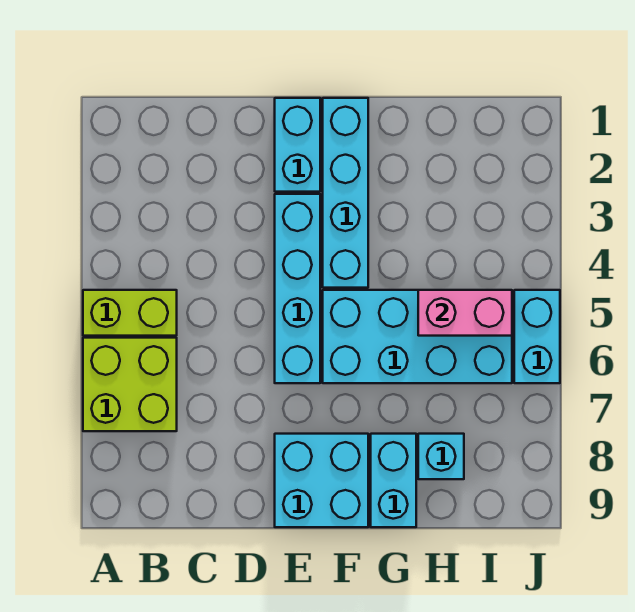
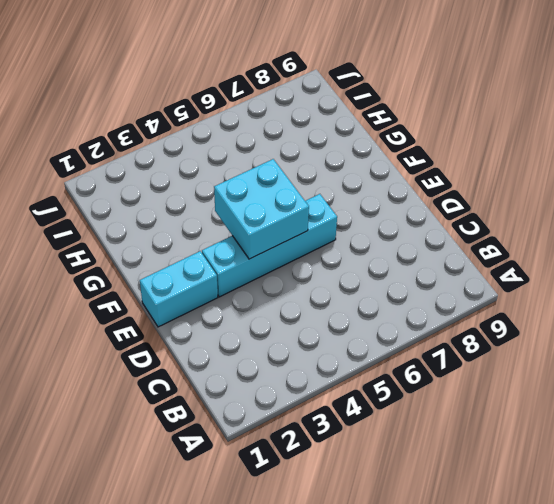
cyan 2x2 brick [214,159,309,259] -> cyan 2x2 brick moved to [275,434,368,527]
none -> lime 1x2 brick [83,290,177,336]
none -> lime 2x2 brick [83,338,177,431]

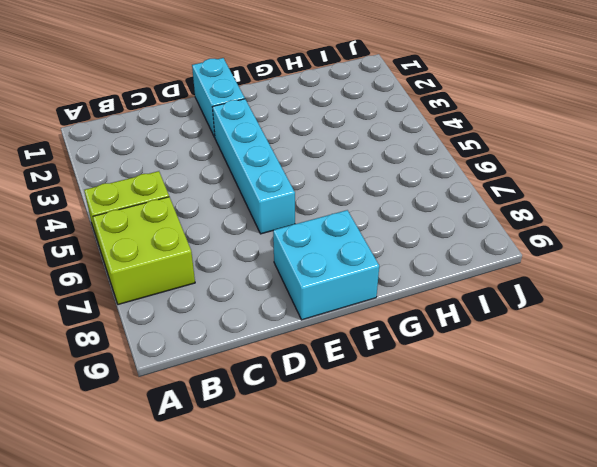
none -> cyan 1x4 brick [323,98,368,288]
none -> cyan 2x4 brick [323,290,512,383]

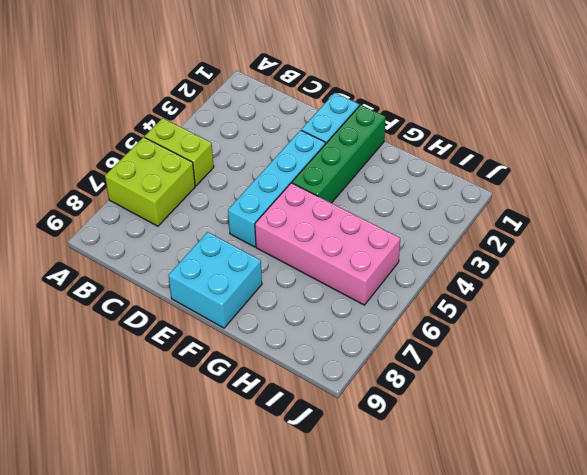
green 1x4 brick [292,105,386,203] -> cyan 1x4 brick [323,98,368,288]
pink 2x4 brick [255,183,400,305] -> cyan 2x4 brick [323,290,512,383]
none -> cyan 1x2 brick [371,434,416,527]
none -> cyan 1x1 brick [418,434,464,479]

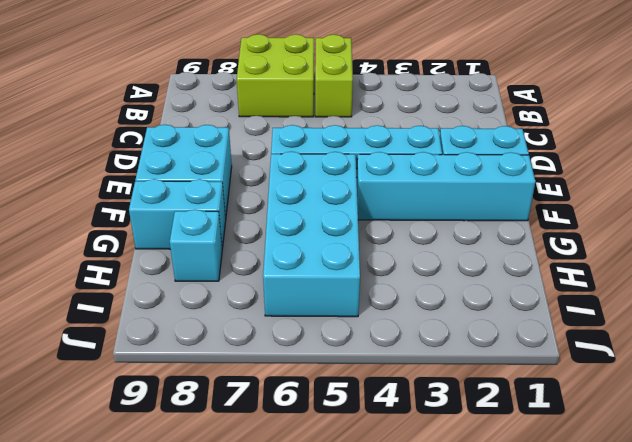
none -> cyan 1x2 brick [514,290,560,383]
none -> pink 1x2 brick [418,290,512,336]

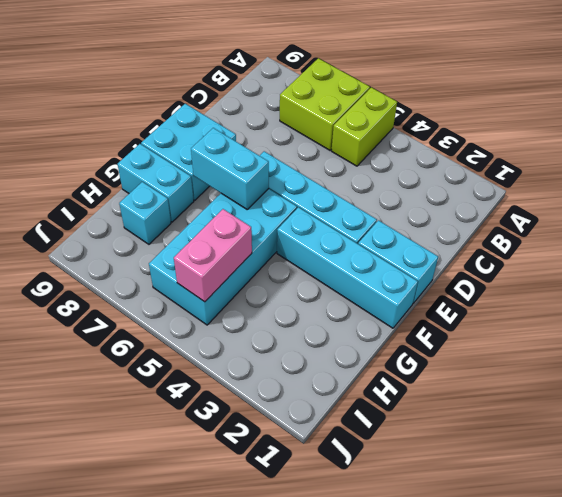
cyan 1x2 brick [191,128,269,209] -> cyan 1x2 brick moved to [514,290,560,383]

